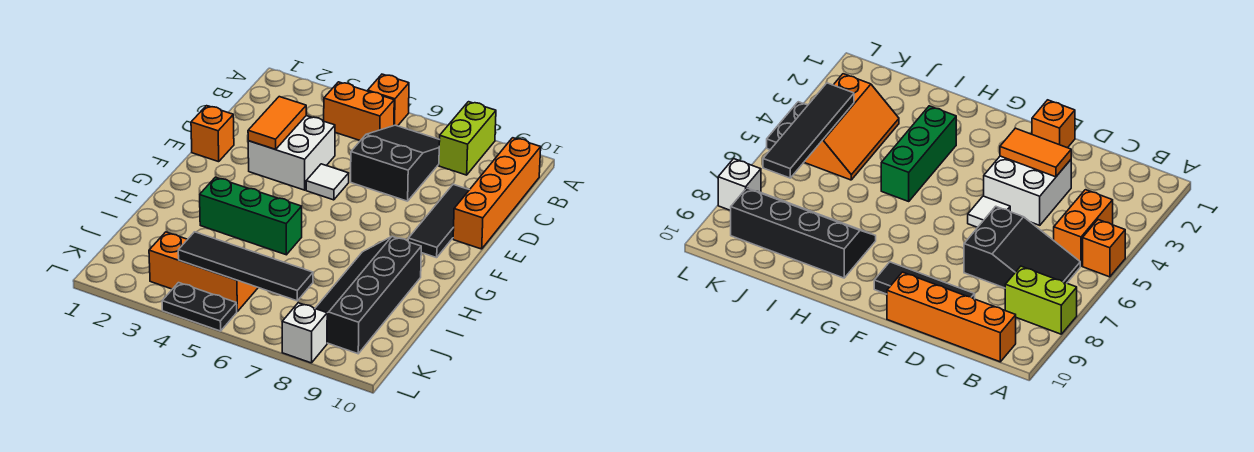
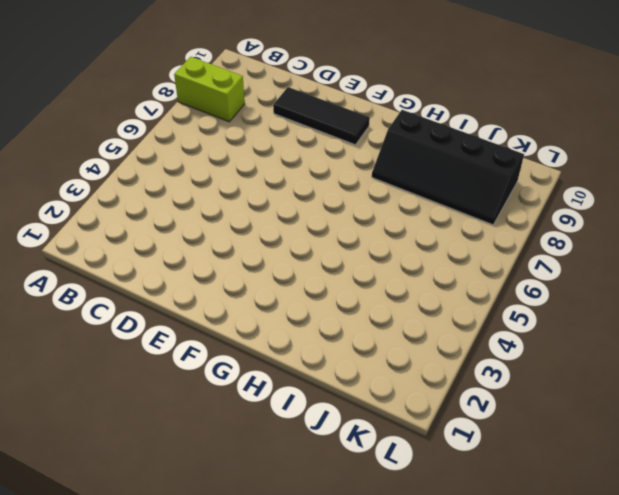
none -> orange 1x1 brick [368,74,409,126]
none -> orange 1x2 brick [324,82,394,141]
none -> black 2x3 slope [351,125,440,201]

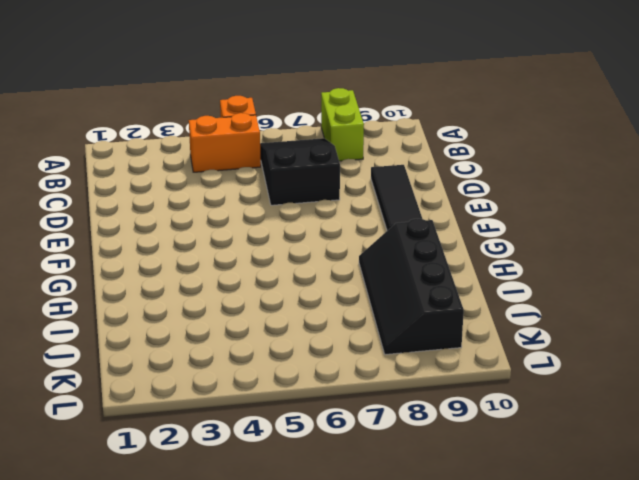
none -> orange 1x4 brick [453,138,541,249]
none -> white 2x2 brick [248,115,335,190]
none -> orange 1x1 brick [191,106,234,162]

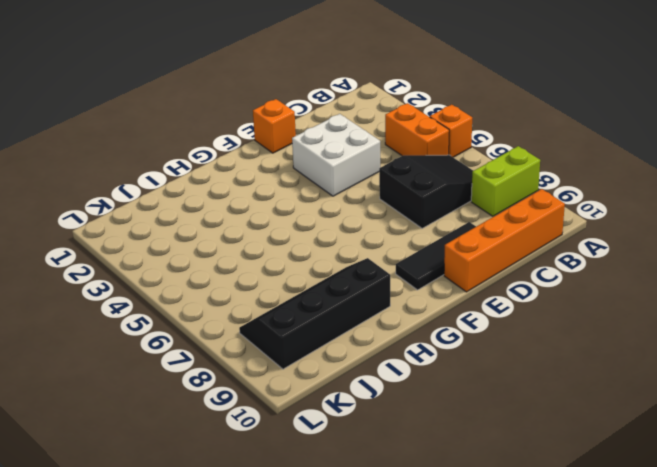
none -> white 1x1 tile [306,164,349,200]
none -> green 1x3 brick [200,177,302,255]
none -> orange 2x3 slope [149,232,258,311]

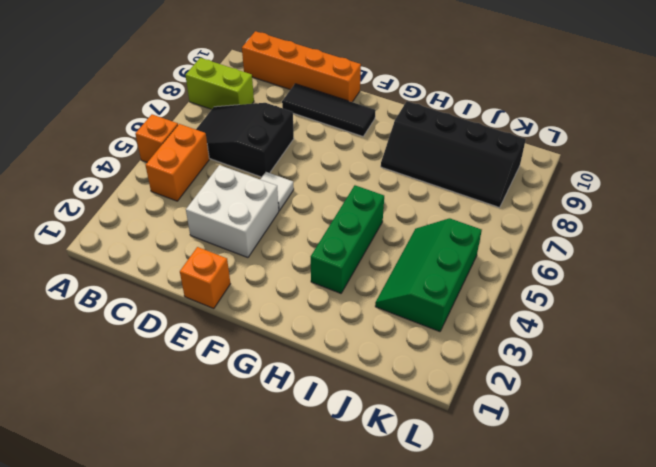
green 2x3 slope [375,218,482,332] -> orange 2x3 slope [149,232,258,311]
none -> black 1x2 plate [162,283,237,331]
none -> white 1x1 brick [282,303,327,363]
none -> orange 1x2 tile [248,97,306,149]

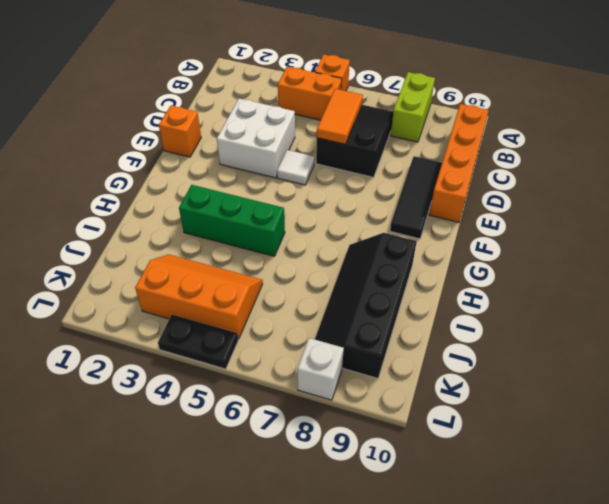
orange 1x2 tile [317,89,363,144] -> orange 1x2 tile moved to [248,97,306,149]
none -> black 1x4 tile [178,232,313,301]

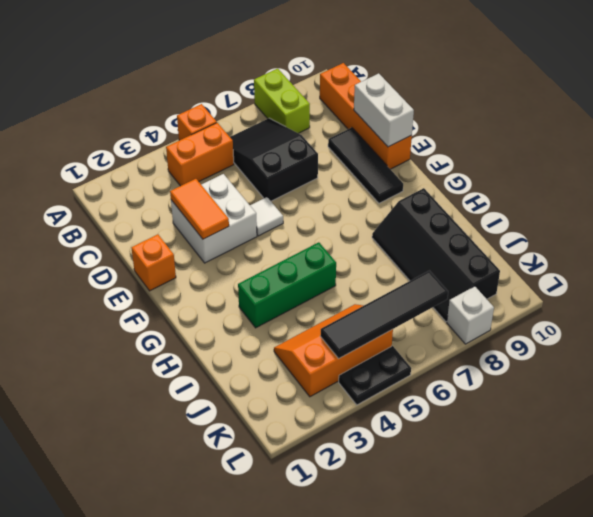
white 1x2 brick [354,73,414,147] -> none

